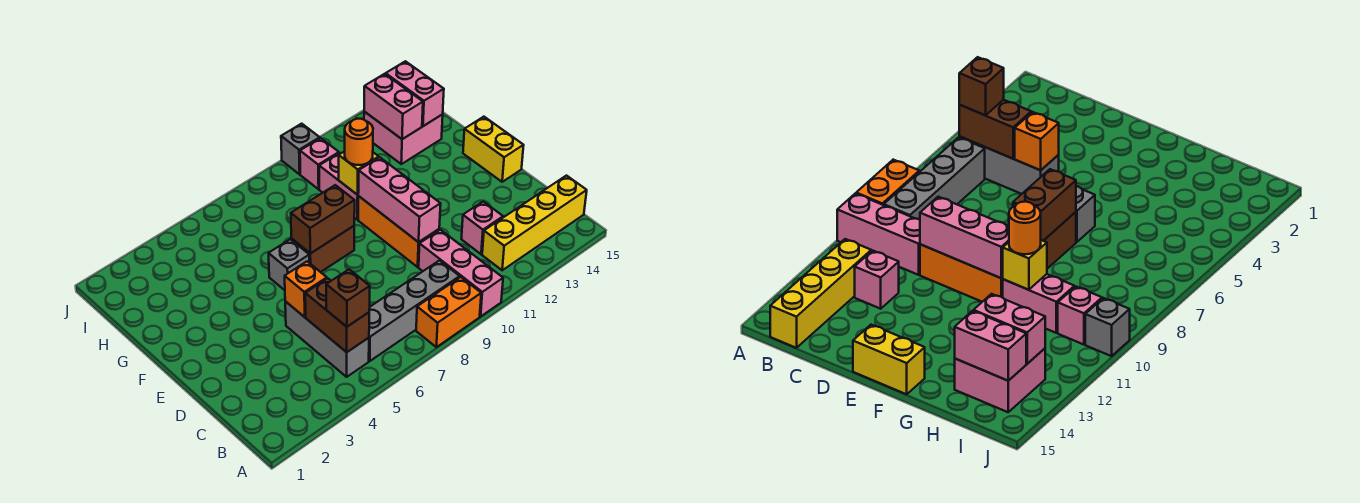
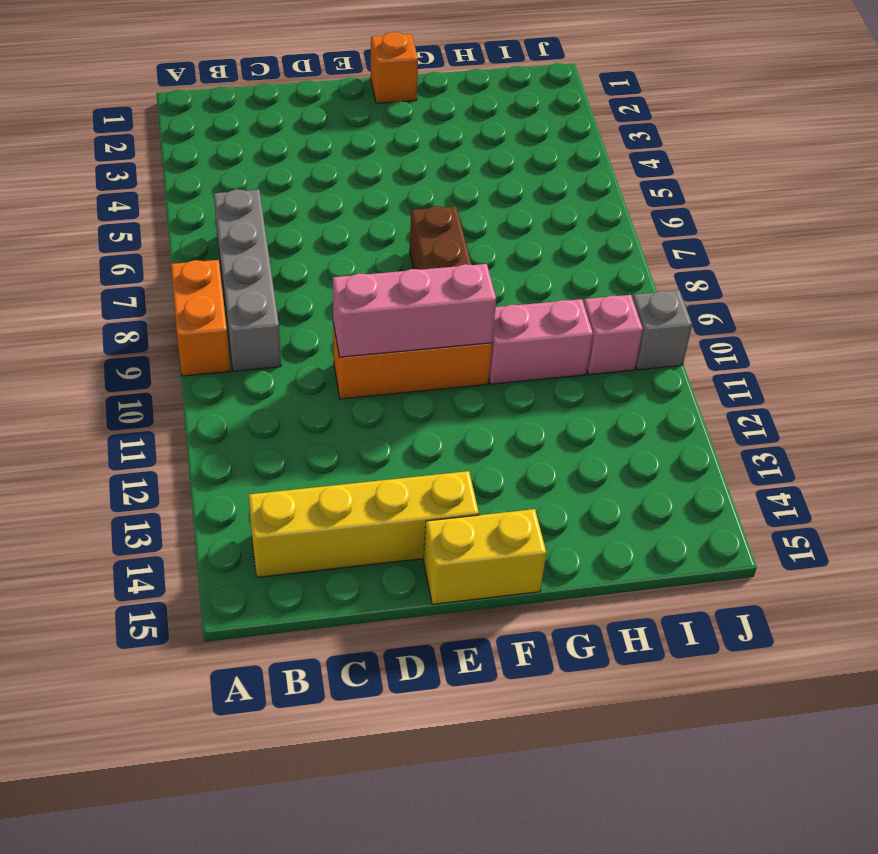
yellow 1x4 brick [248,471,479,577] -> yellow 1x4 brick turned to [482,176,587,270]
orange 1x1 brick [370,32,418,103] -> orange 1x1 brick moved to [285,262,327,317]
none -> pink 1x3 brick [419,230,503,316]
none -> grey 1x3 brick [285,301,369,377]
none -> pink 1x1 brick [462,202,503,254]

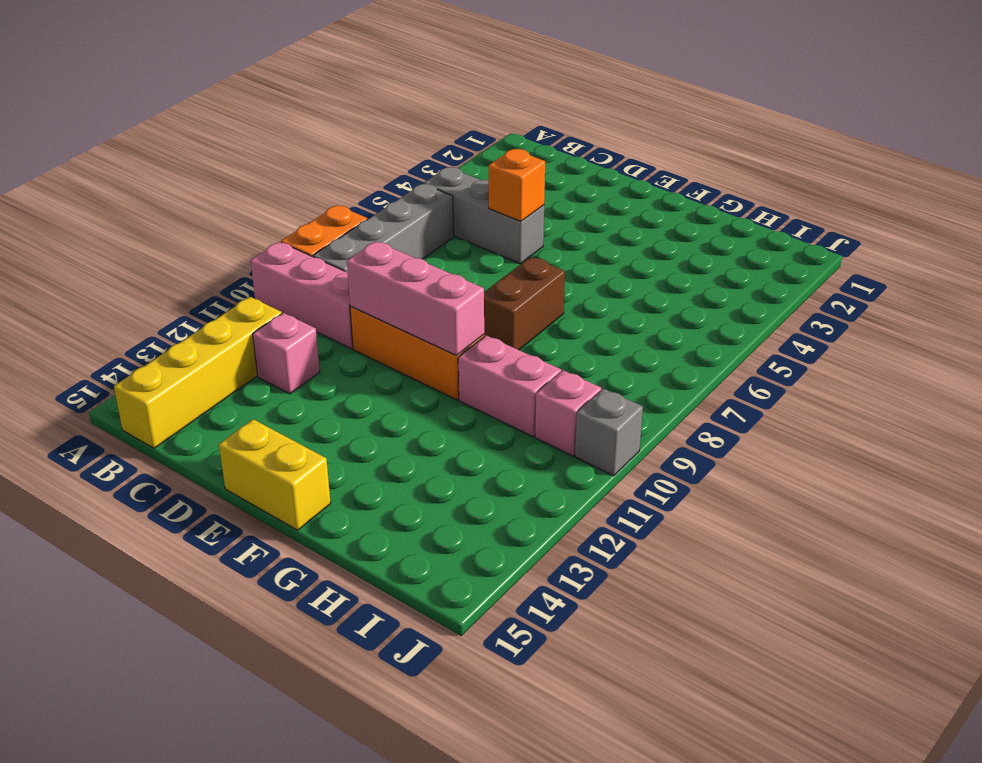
none -> grey 1x1 brick [269,239,309,290]
none -> pink 2x2 brick [364,112,443,164]
none -> brown 1x2 brick [305,278,369,352]

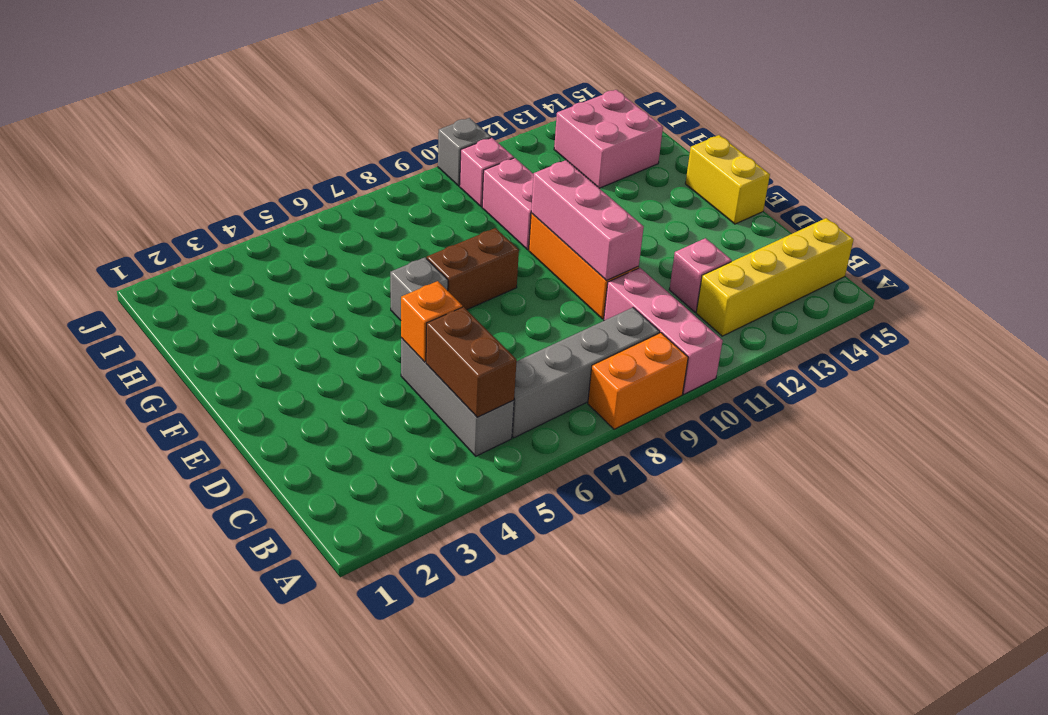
none -> brown 1x2 brick [291,185,355,254]
none -> yellow 1x1 brick [339,151,379,195]
none -> pink 1x2 brick [364,74,423,139]

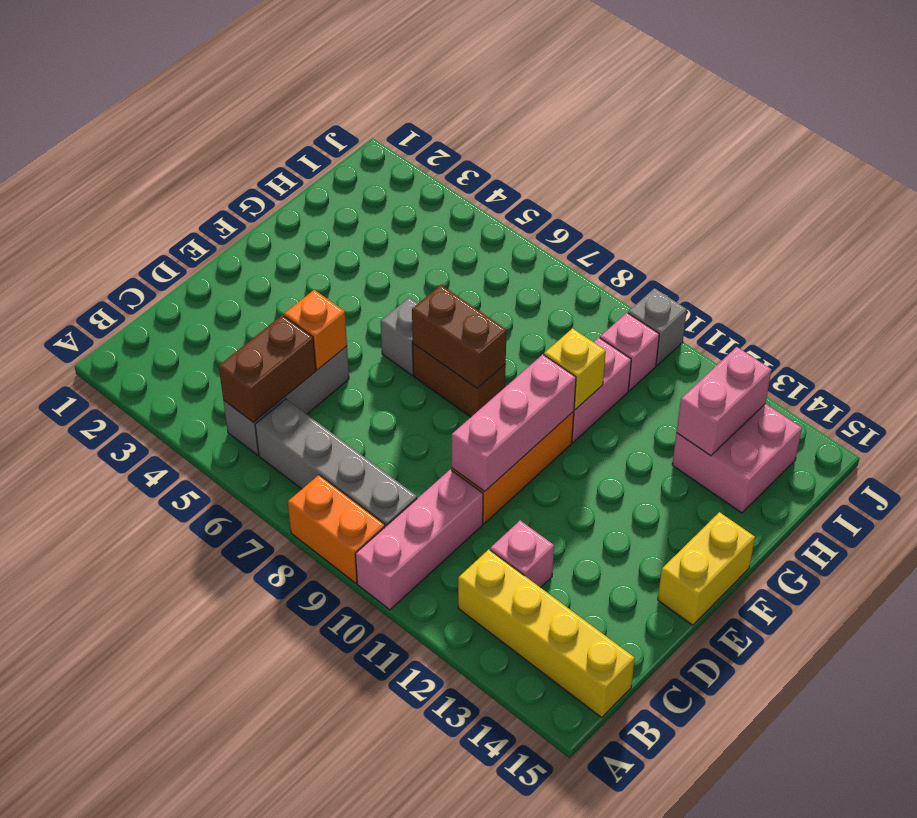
none -> pink 1x2 brick [386,61,444,126]
none -> brown 1x1 brick [326,269,370,327]
none -> orange 1x1 round brick [345,119,373,165]

